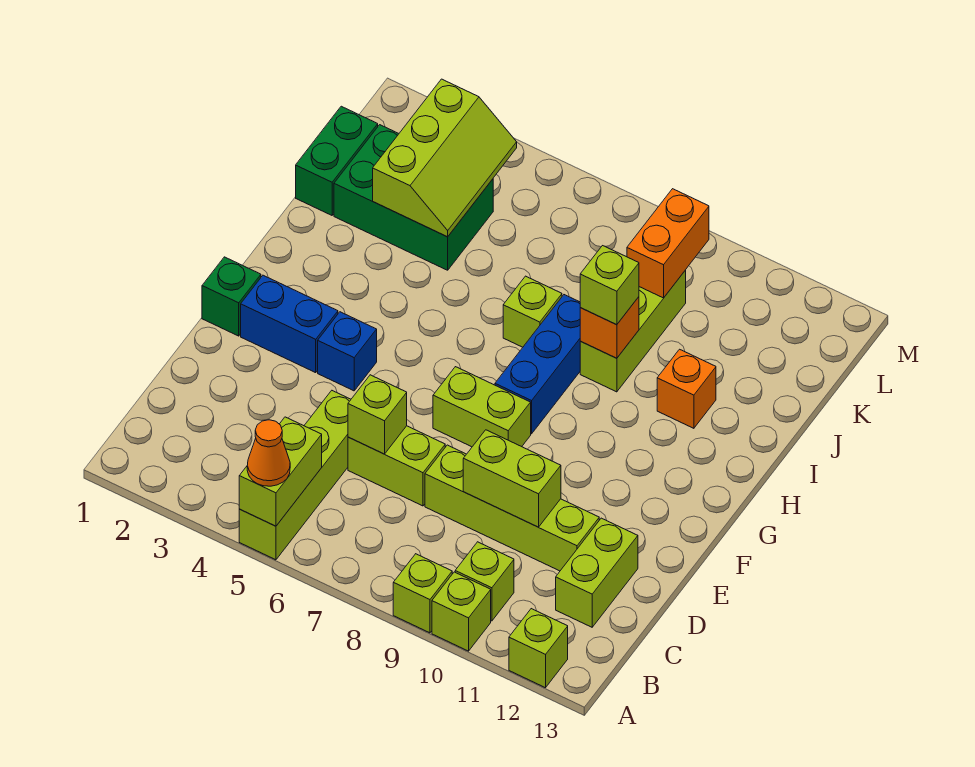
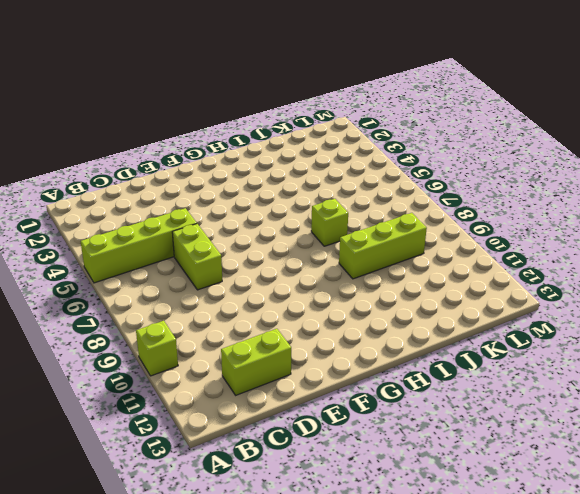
none -> lime 1x1 brick [393,554,452,633]
none -> lime 1x1 brick [509,609,568,688]
none -> lime 1x1 brick [455,542,514,621]

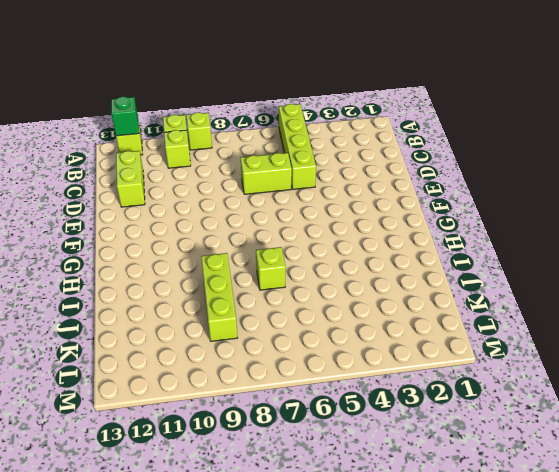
green 1x1 brick [111,97,139,136] -> green 1x1 brick moved to [202,257,261,336]
none -> lime 1x4 brick [425,445,599,571]
none -> blue 1x2 brick [241,275,338,373]
none -> blue 1x1 brick [318,312,377,391]

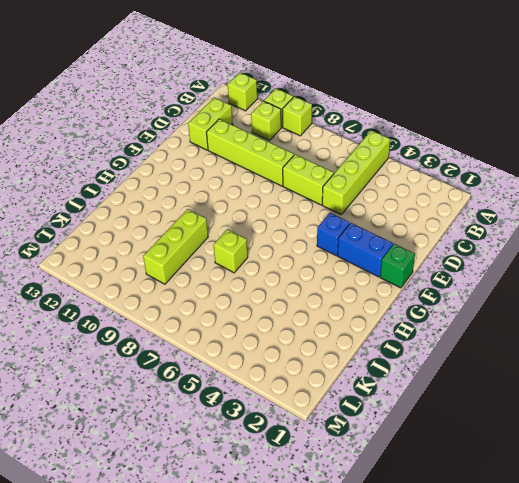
none -> lime 1x2 brick [433,367,531,447]
none -> blue 1x3 brick [495,295,580,434]
none -> orange 1x1 brick [657,349,716,428]

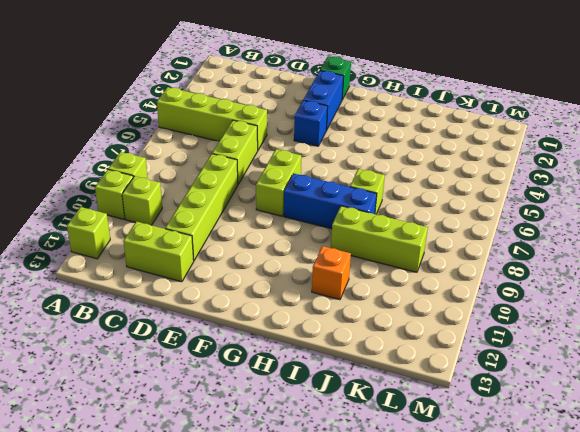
none -> green 1x2 brick [296,106,378,215]
none -> green 2x3 brick [334,125,493,270]
none -> lime 1x2 brick [239,417,322,526]

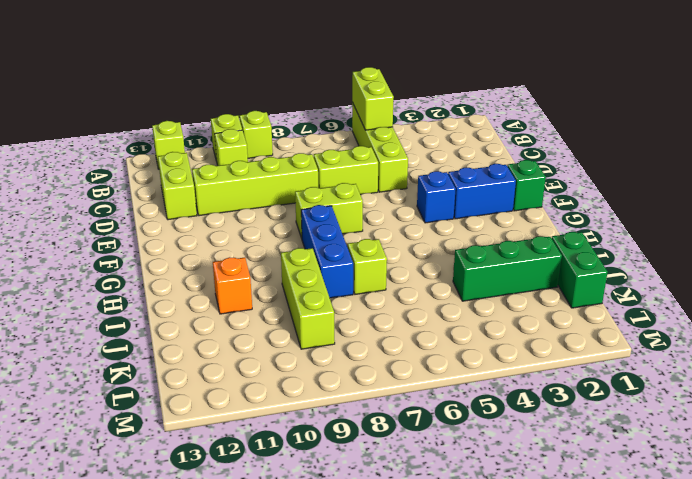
green 1x3 brick [453,236,562,301] -> green 2x3 brick [334,125,493,270]
none -> lime 1x1 brick [348,375,407,454]
none -> lime 1x2 brick [463,430,561,527]
none -> orange 1x1 brick [580,297,639,358]

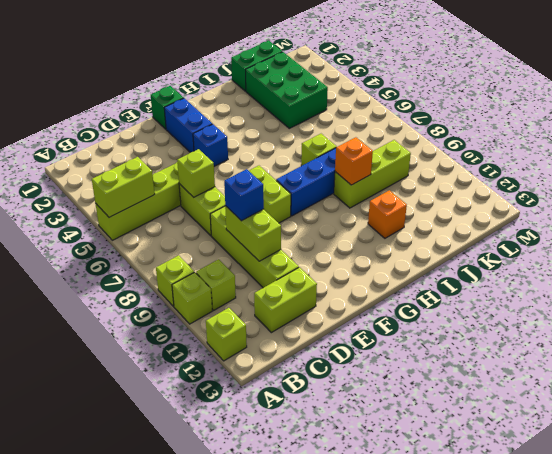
blue 1x1 brick [224,169,264,221] -> none
none -> lime 2x3 slope [373,79,517,237]
none -> orange 1x2 brick [627,189,709,298]
none -> orange 1x1 cone [247,420,290,486]

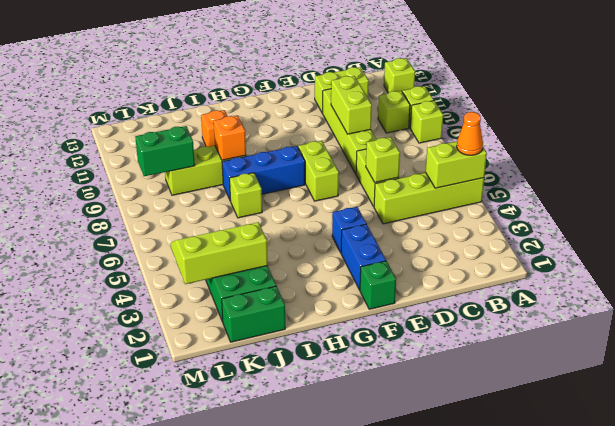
green 1x2 brick [135,126,195,176] -> orange 1x2 brick [627,189,709,298]
none -> lime 1x1 brick [580,246,639,325]

